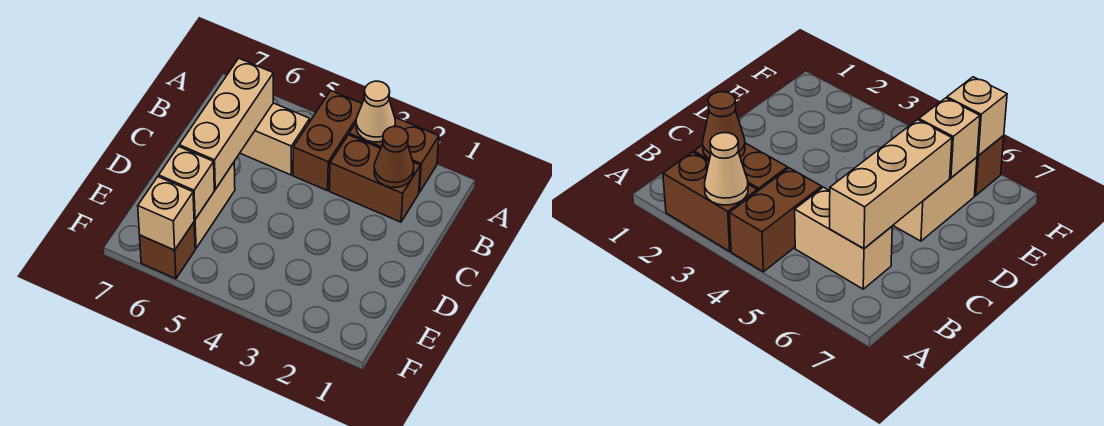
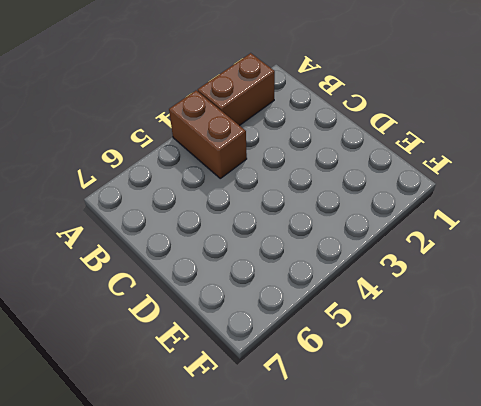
none -> brown 1x2 brick [329,135,420,222]
none -> tan 1x2 brick [240,103,310,175]

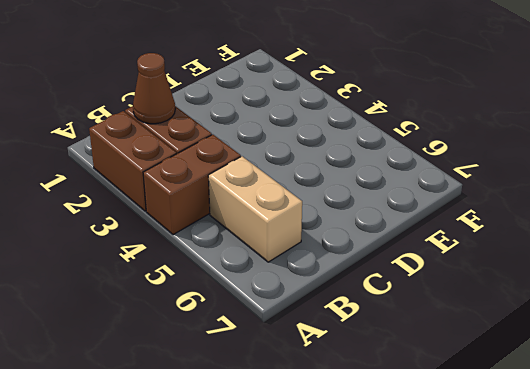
none -> tan 1x2 brick [194,163,235,248]
none -> brown 1x1 brick [140,222,195,279]

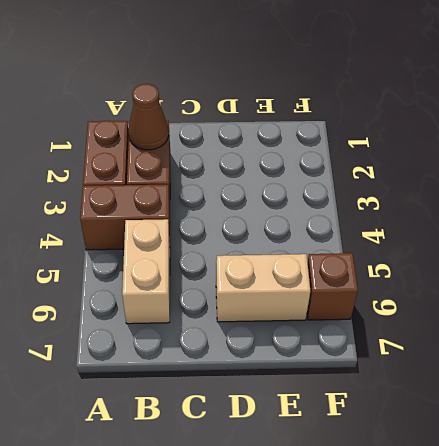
none -> tan 1x1 cone [356,81,395,142]
none -> tan 1x3 brick [179,58,273,189]

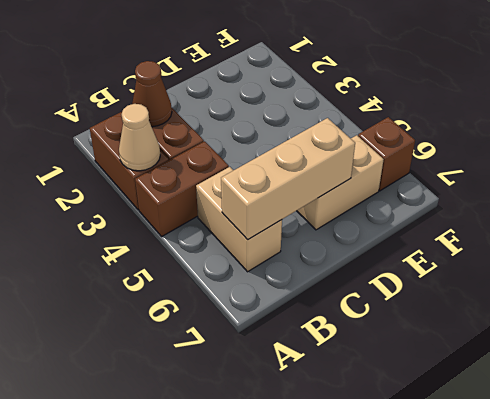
none -> tan 1x1 brick [159,146,214,220]
none -> tan 1x1 brick [138,177,194,250]

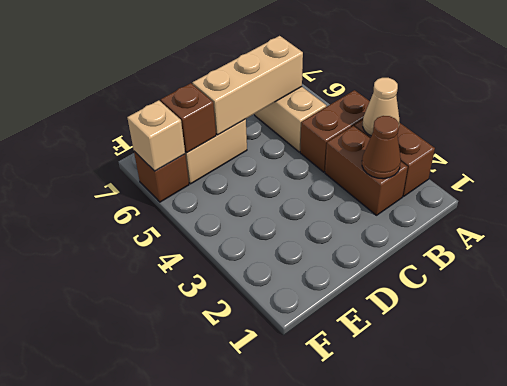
brown 1x1 brick [161,83,216,153] -> tan 1x1 brick [159,146,214,220]

